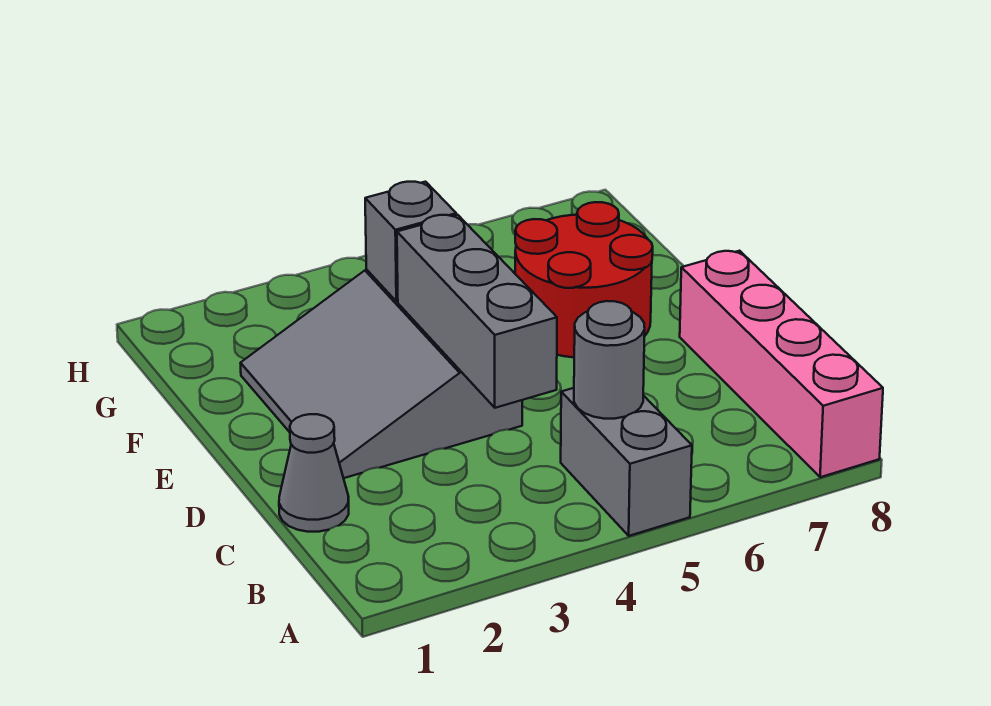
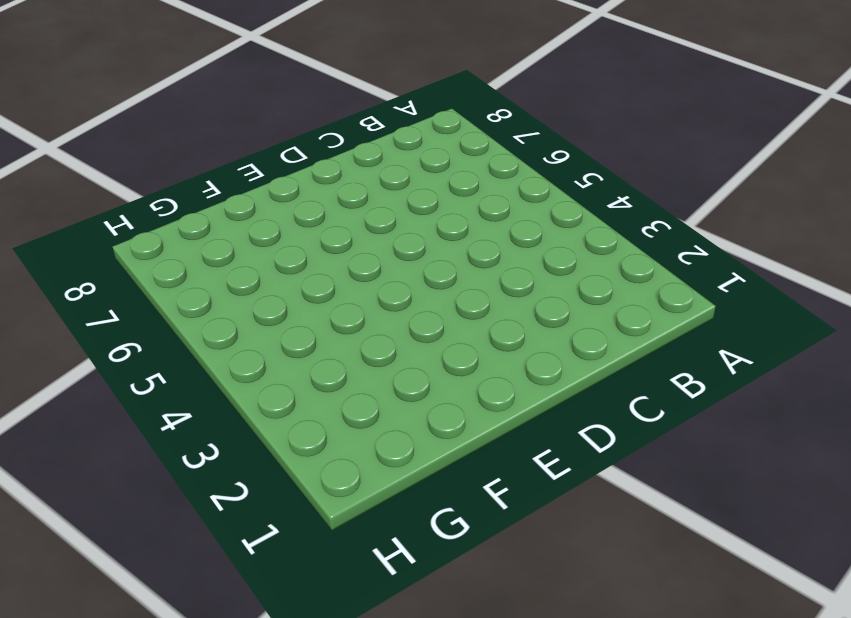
none -> grey 1x2 brick [561,388,692,536]
none -> pink 1x4 brick [680,251,883,477]

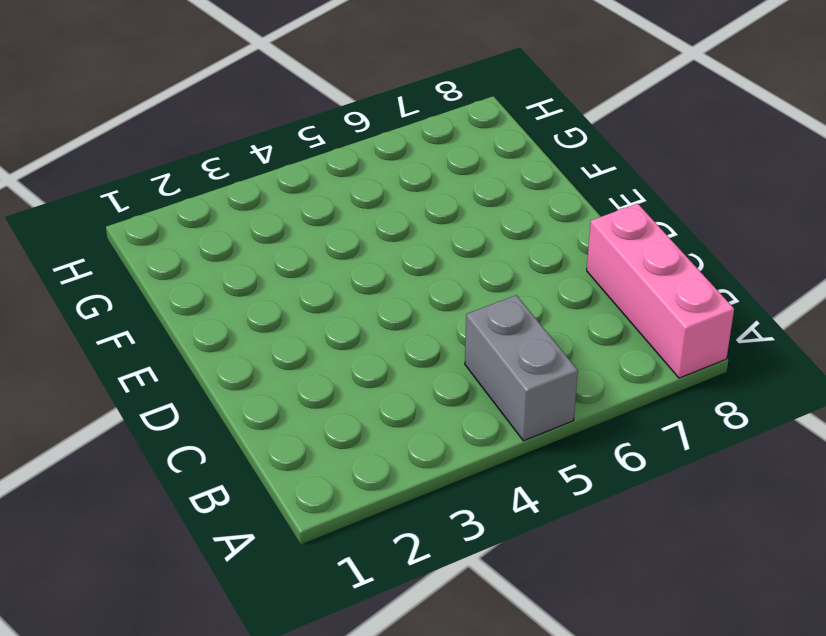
pink 1x3 brick [587,204,734,378] -> pink 1x4 brick [680,251,883,477]
none -> grey 1x1 cone [279,414,349,532]
none -> grey 3x3 slope [241,270,522,478]

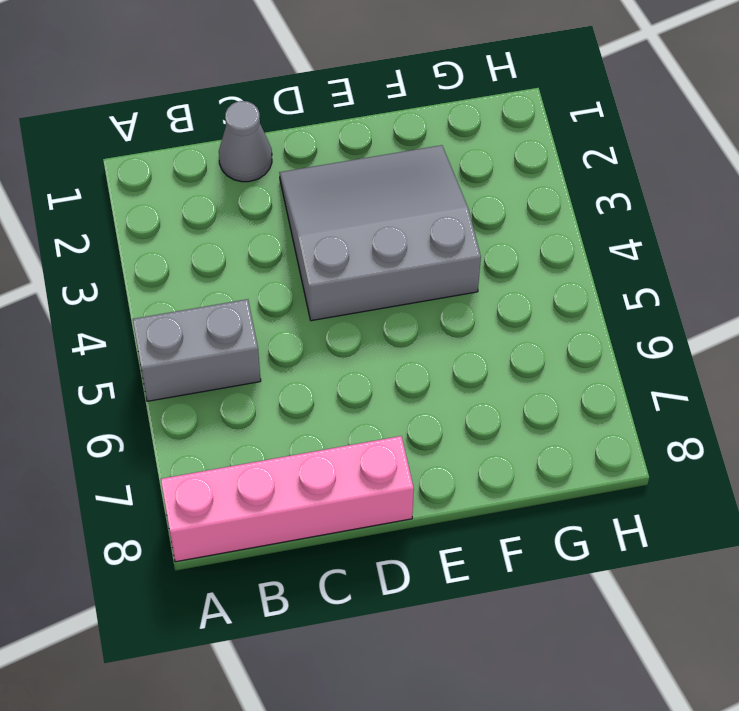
none -> red 2x2 round brick [515,202,653,357]
none -> grey 1x1 round brick [574,301,645,419]

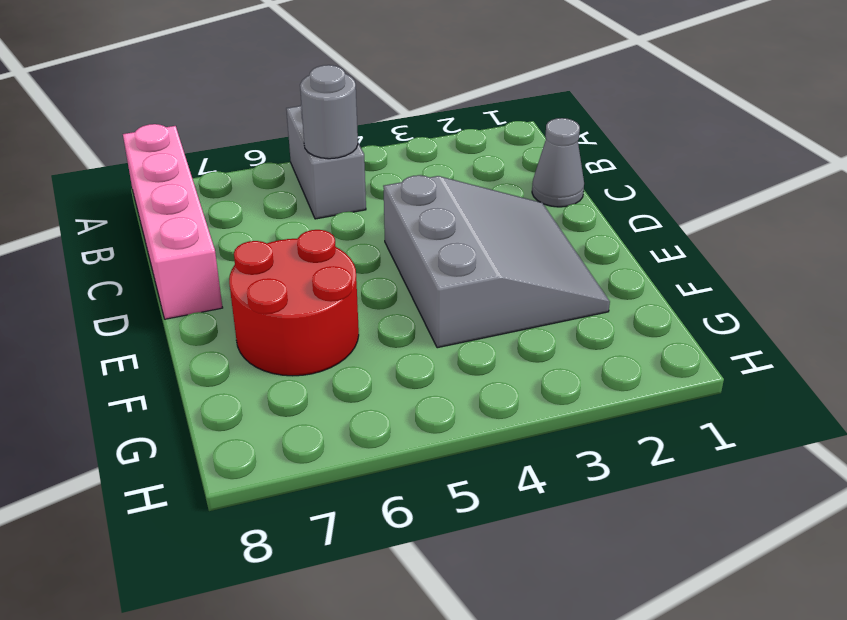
none -> grey 1x3 brick [397,215,557,408]
none -> grey 1x1 brick [365,182,456,301]

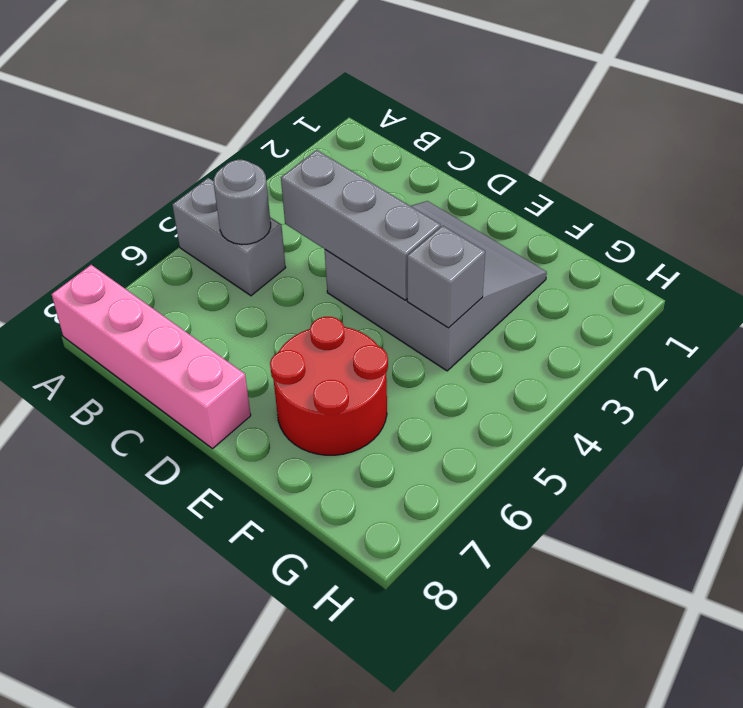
none -> grey 1x1 cone [279,414,349,532]

